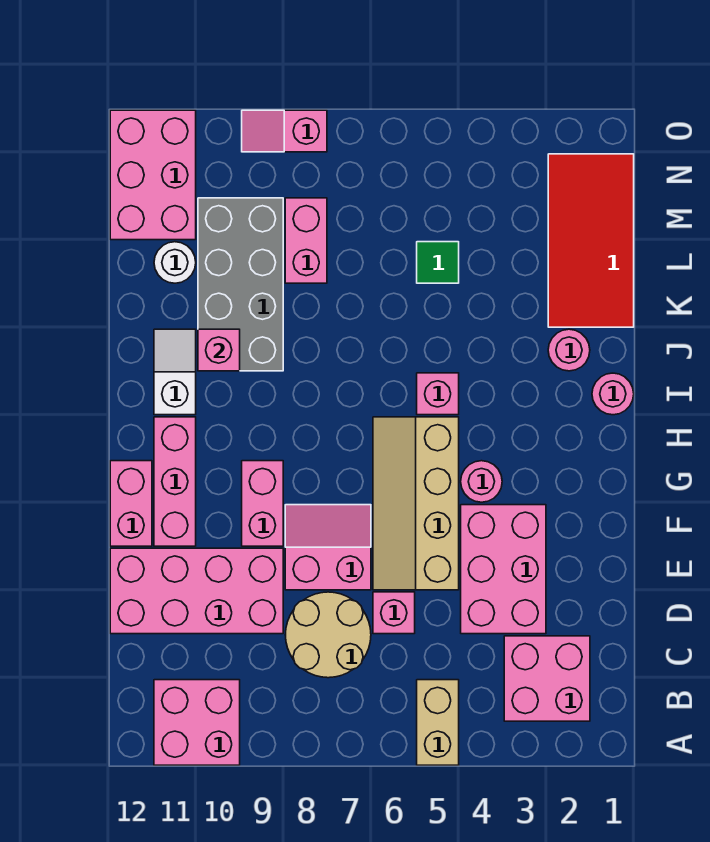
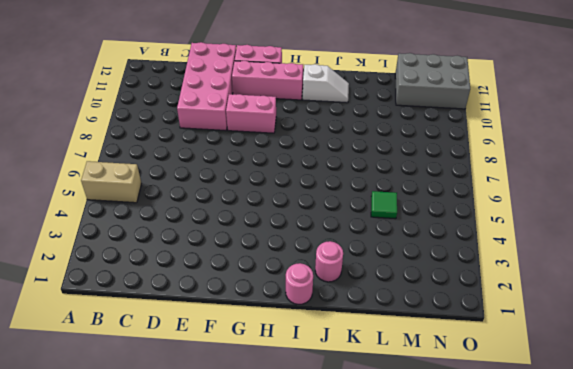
grey 2x3 brick [395,53,470,109] -> pink 2x3 brick [110,110,196,240]
none -> pink 2x2 brick [154,680,240,765]
none -> pink 2x2 brick [504,636,590,721]
none -> tan 2x2 round brick [285,592,371,678]

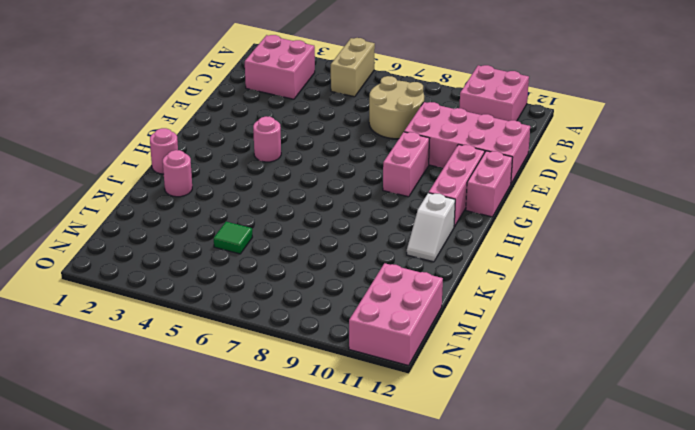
none -> pink 2x3 brick [461,505,546,634]
none -> pink 1x1 brick [373,592,415,634]
none -> tan 2x4 slope [373,417,459,590]

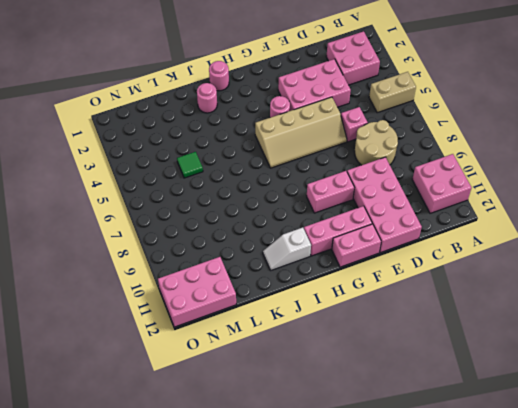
none -> pink 2x2 slope [285,505,371,590]
none -> pink 1x1 brick [417,373,459,415]
none -> grey 2x4 brick [198,198,283,371]

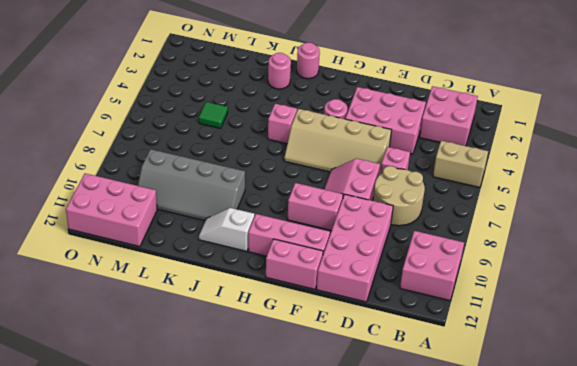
grey 2x4 slope [138,149,245,221] -> grey 2x4 brick [198,198,283,371]
none -> red 2x4 tile [548,154,634,327]
none -> pink 1x2 brick [285,198,327,283]
none -> white 1x1 round brick [154,242,196,283]

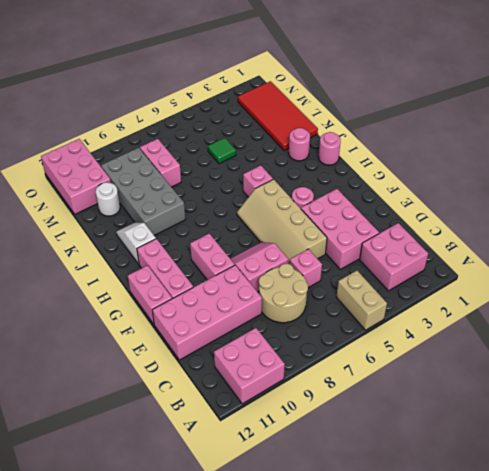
none -> pink 1x2 slope [242,110,327,152]
none -> pink 1x1 brick [198,329,240,371]

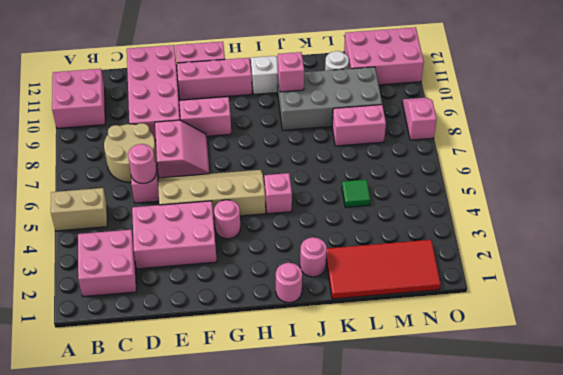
pink 1x1 round brick [128,144,156,183] -> none

